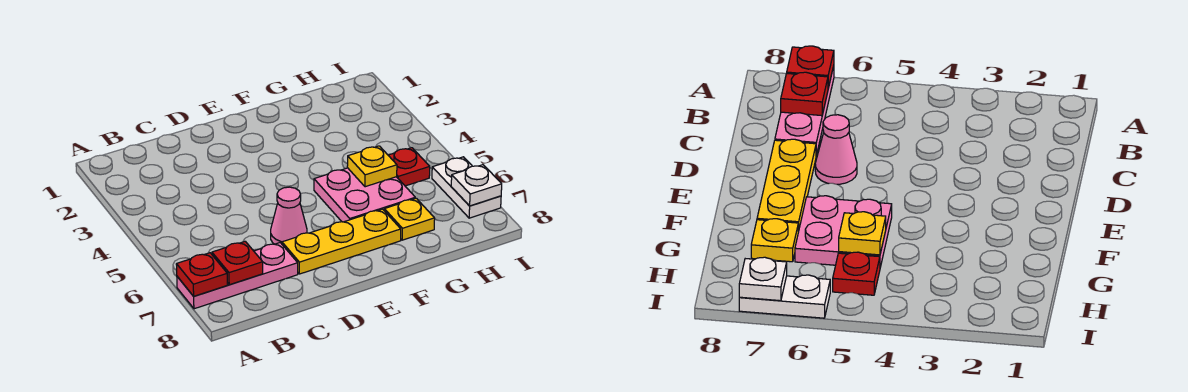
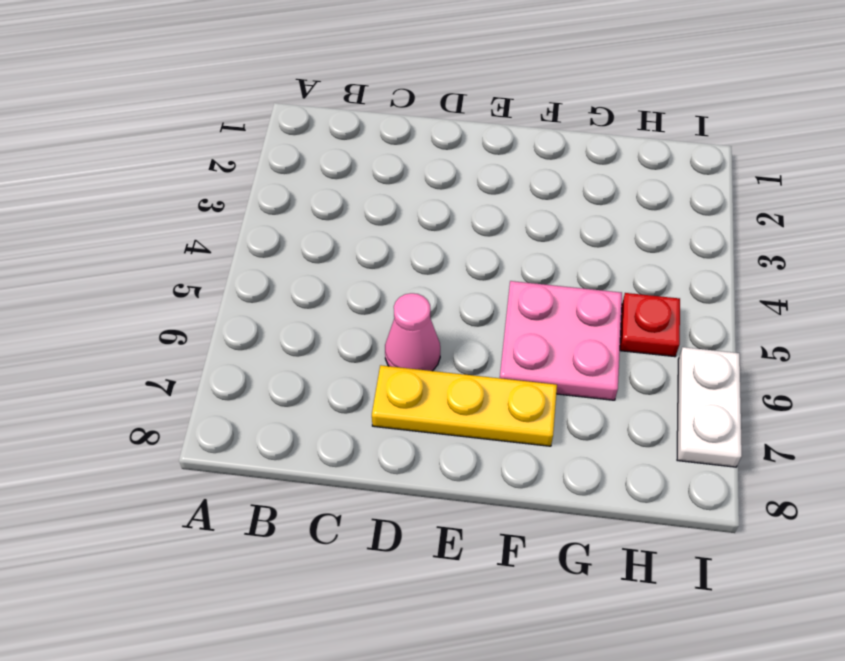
none -> pink 1x3 plate [177,243,298,309]
none -> yellow 1x1 plate [384,198,435,240]

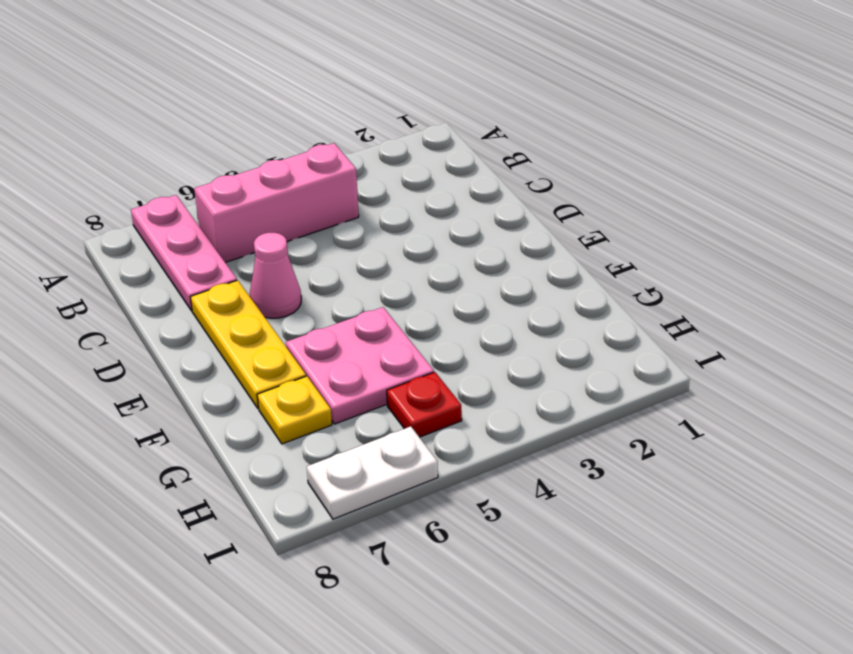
pink 1x3 brick [194,143,359,262] -> none
none -> red 1x1 plate [176,253,227,296]
none -> red 1x1 plate [212,241,263,285]

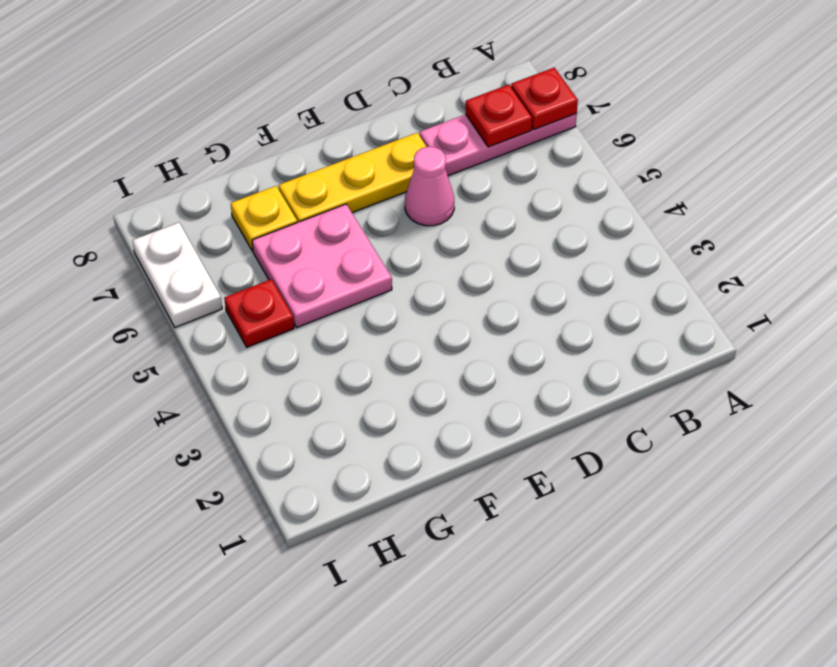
none -> yellow 1x1 plate [347,146,397,187]
none -> white 1x1 plate [451,165,502,206]

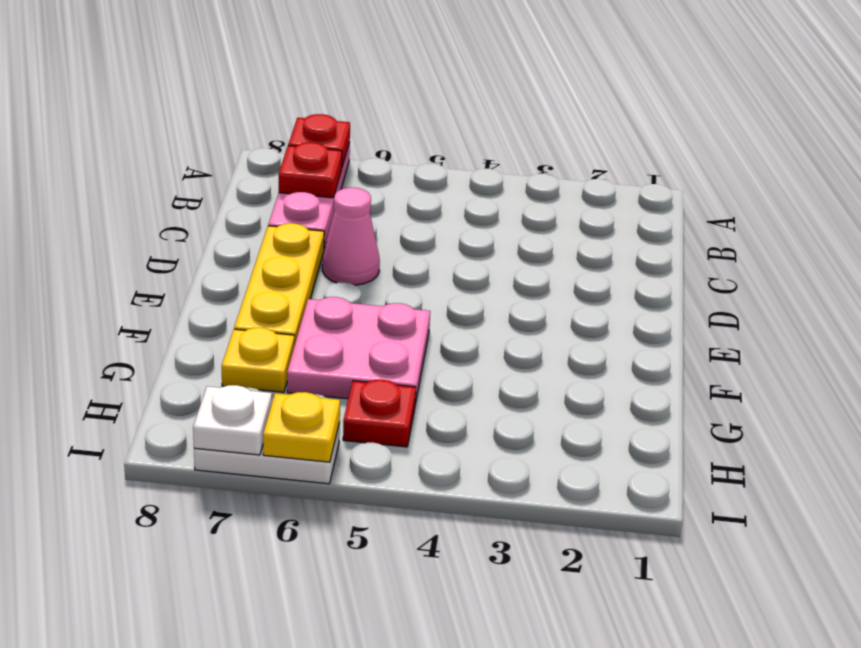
yellow 1x1 plate [263,392,340,462] -> yellow 1x1 plate moved to [347,146,397,187]

